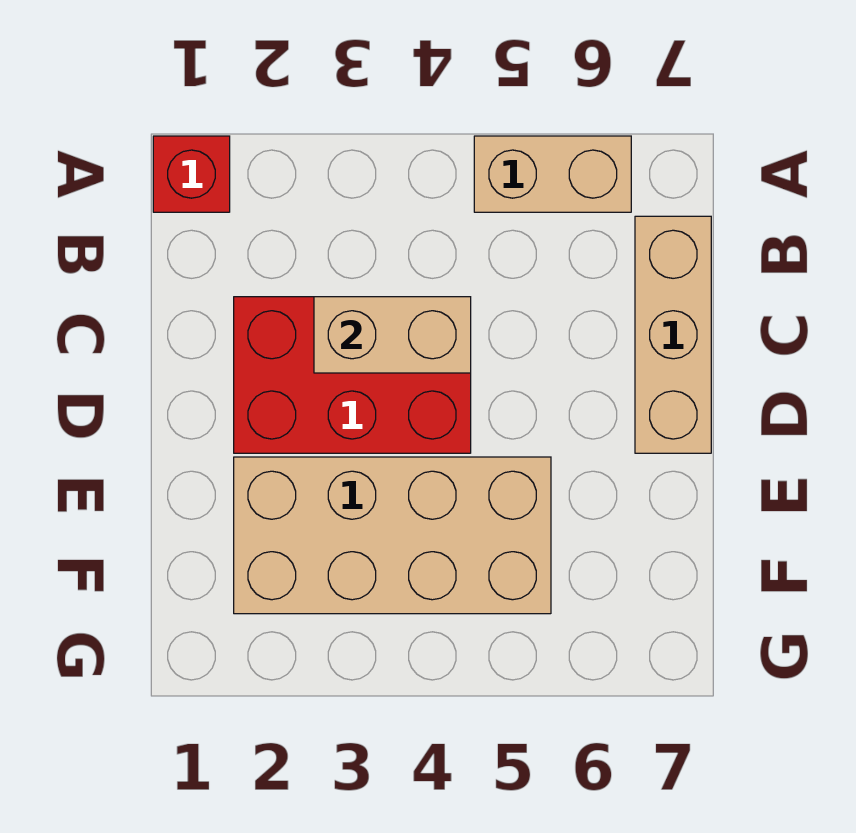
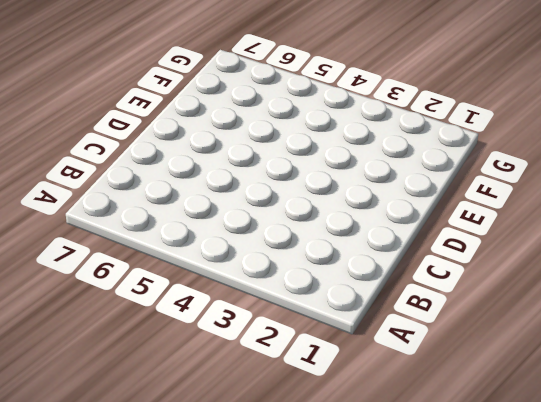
none -> red 1x1 brick [153,136,230,212]
none -> tan 1x2 brick [474,136,631,212]

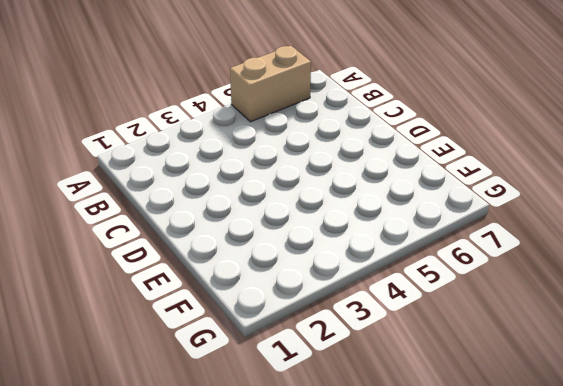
none -> red 1x1 brick [153,136,230,212]
none -> tan 1x3 brick [635,216,711,453]

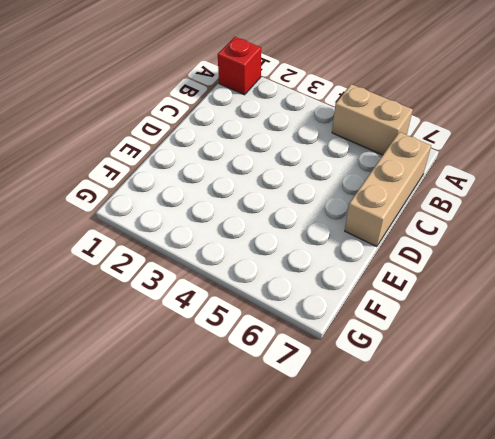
none -> red 2x3 brick [234,297,471,453]
none -> tan 2x4 brick [234,457,551,614]

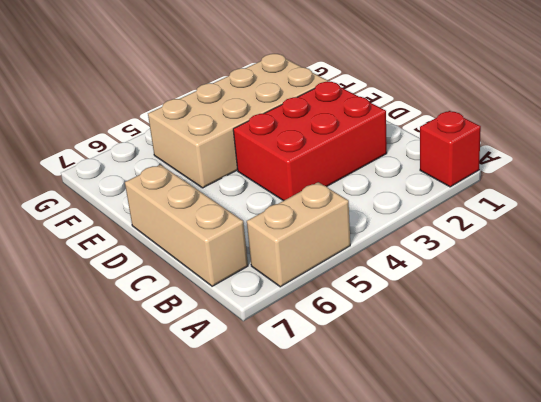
none -> tan 1x2 brick [314,297,471,373]

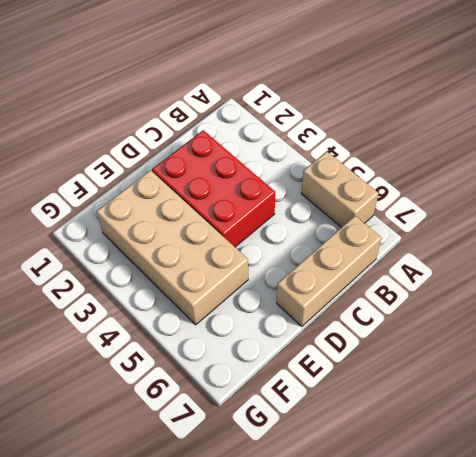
none -> red 1x1 brick [153,136,230,212]
none -> tan 1x2 brick [314,297,471,373]

